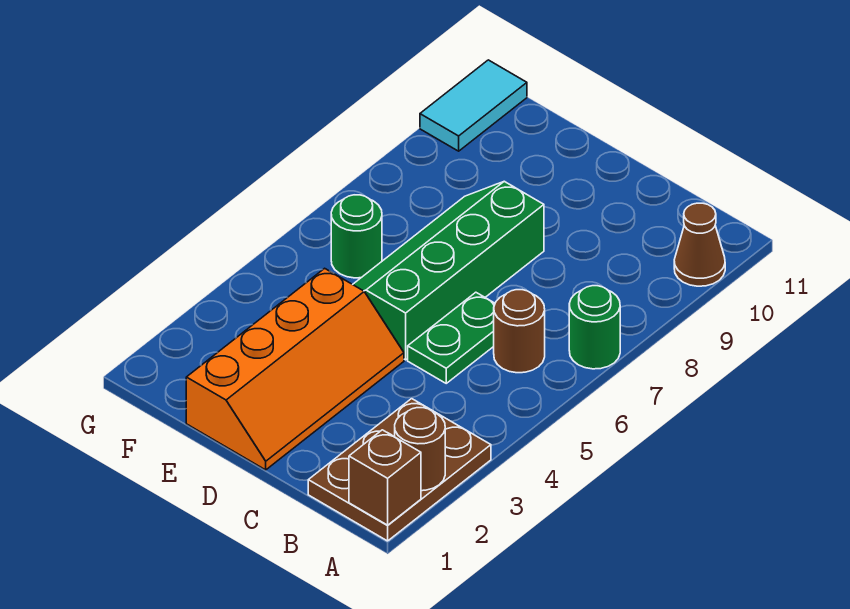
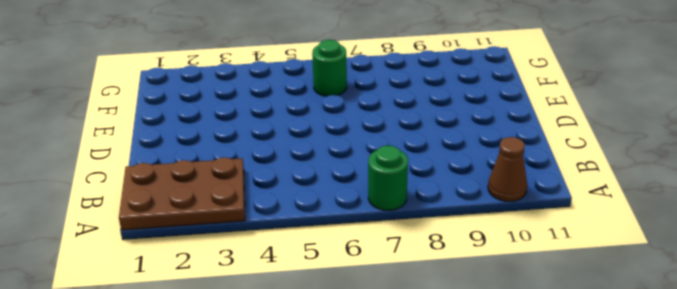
none -> brown 1x1 round brick [494,290,545,373]
none -> green 1x2 plate [408,292,495,383]

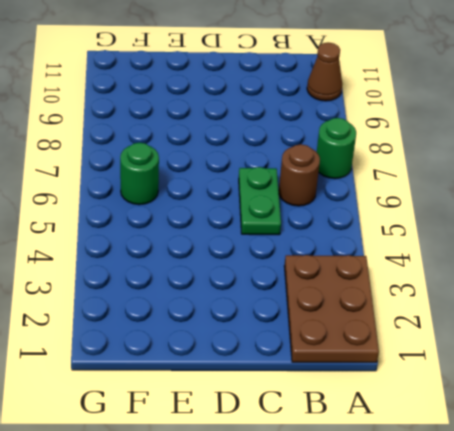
none -> orange 2x4 slope [186,268,404,470]
none -> green 2x4 slope [353,181,544,360]

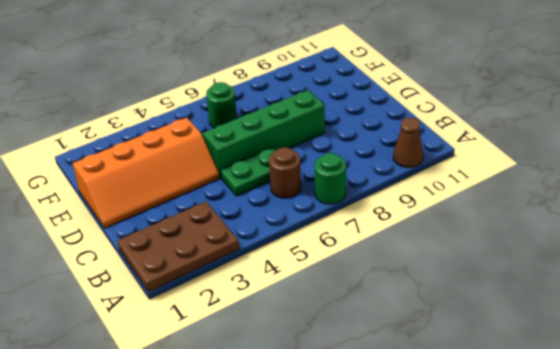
none -> cyan 1x2 tile [420,60,527,151]
none -> brown 1x1 brick [349,430,421,525]

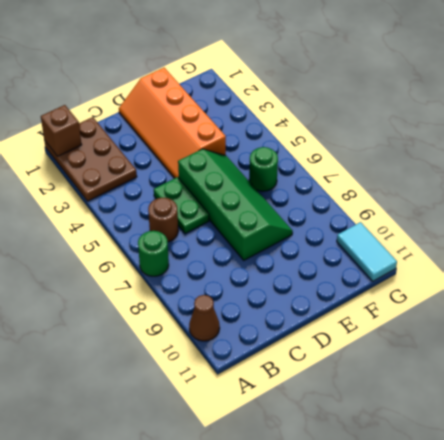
none -> brown 1x1 round brick [395,408,445,491]

